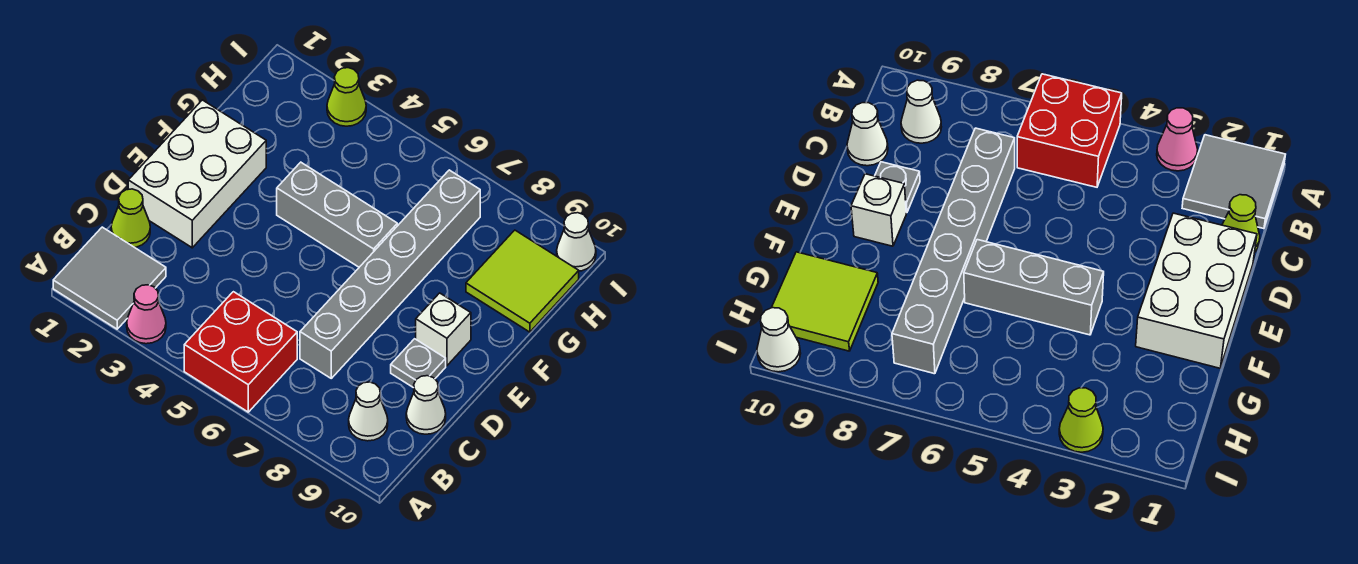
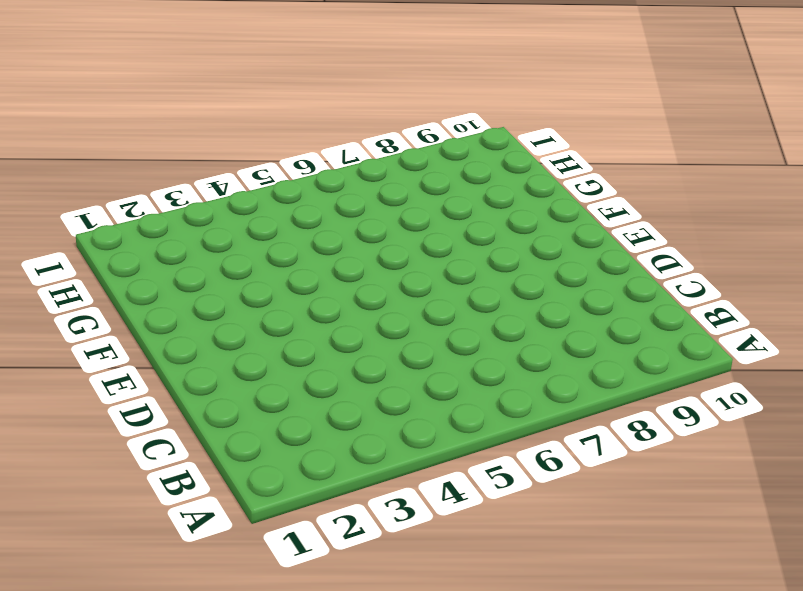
none -> grey 2x2 tile [53,227,166,329]
none -> pink 1x1 cone [127,285,166,344]
none -> red 2x2 brick [184,292,297,412]

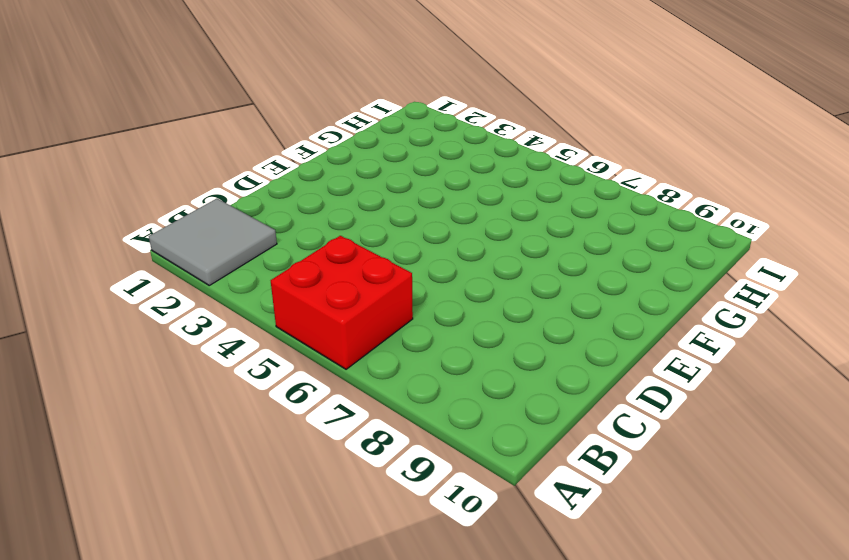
none -> pink 1x1 cone [127,285,166,344]
none -> white 1x1 cone [349,382,388,441]
none -> lime 1x1 cone [111,189,150,247]

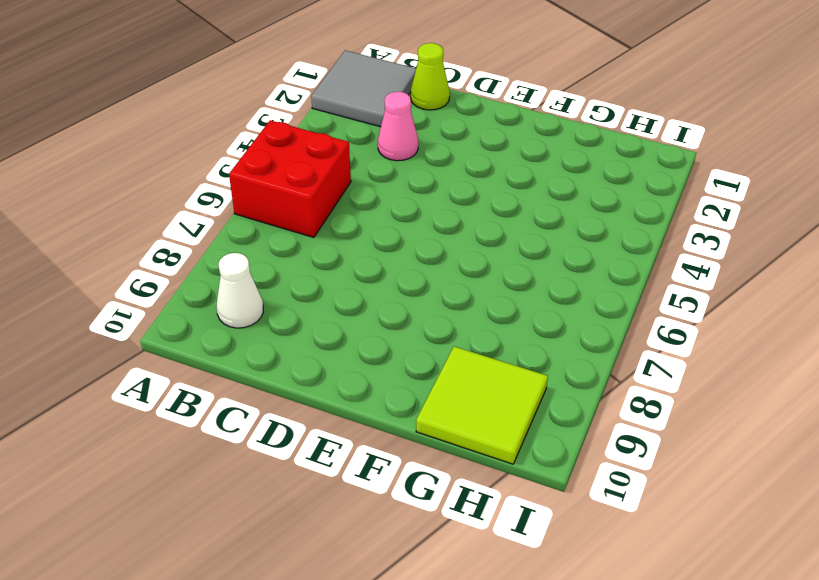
pink 1x1 cone [378,92,418,161] -> pink 1x1 cone moved to [127,285,166,344]
none -> grey 1x6 brick [300,170,480,378]
none -> white 1x1 cone [406,376,446,434]
none -> white 2x3 brick [128,100,266,248]

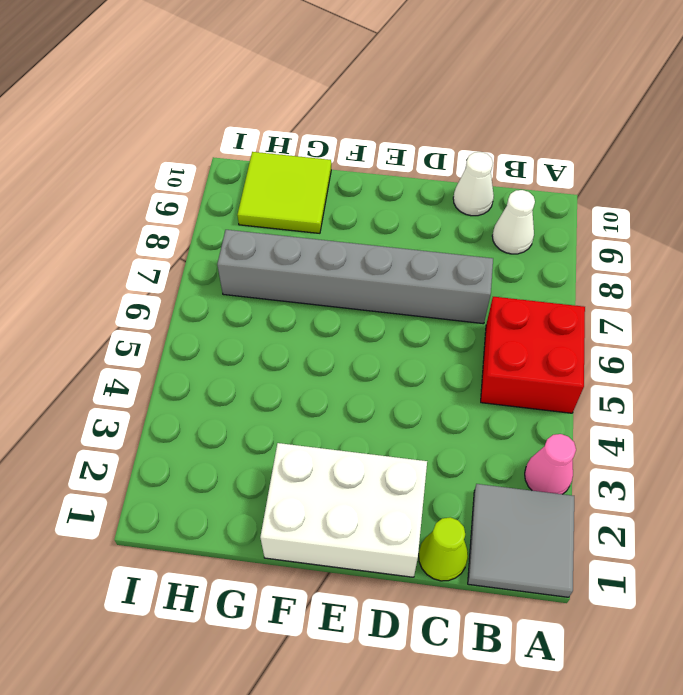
none -> grey 1x1 plate [391,339,446,388]
none -> white 1x1 brick [416,293,471,366]
none -> grey 1x3 brick [277,162,397,267]

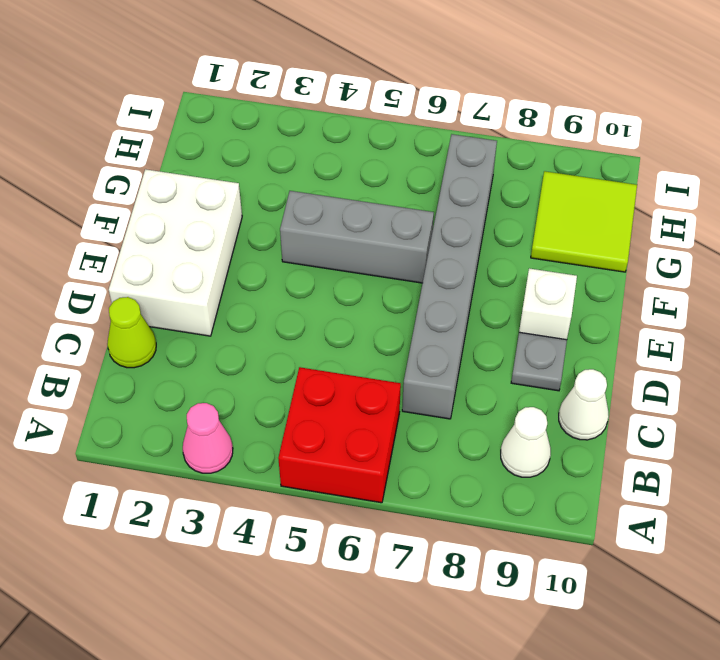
none -> grey 2x2 tile [53,227,166,329]
none -> lime 1x1 cone [327,68,366,126]
none -> white 1x1 cone [557,213,596,271]

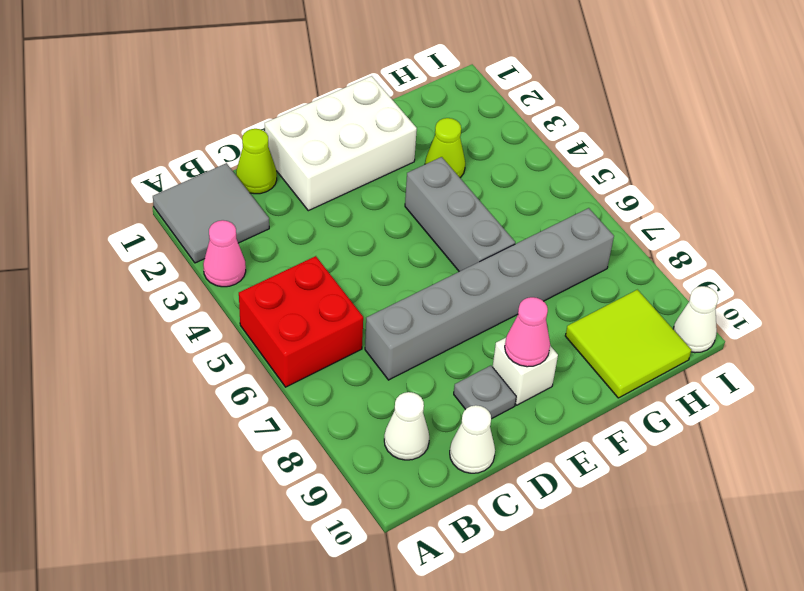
pink 1x1 cone [505,297,550,367] -> none
lime 1x1 cone [425,118,465,178] -> lime 1x1 cone moved to [327,68,366,126]

